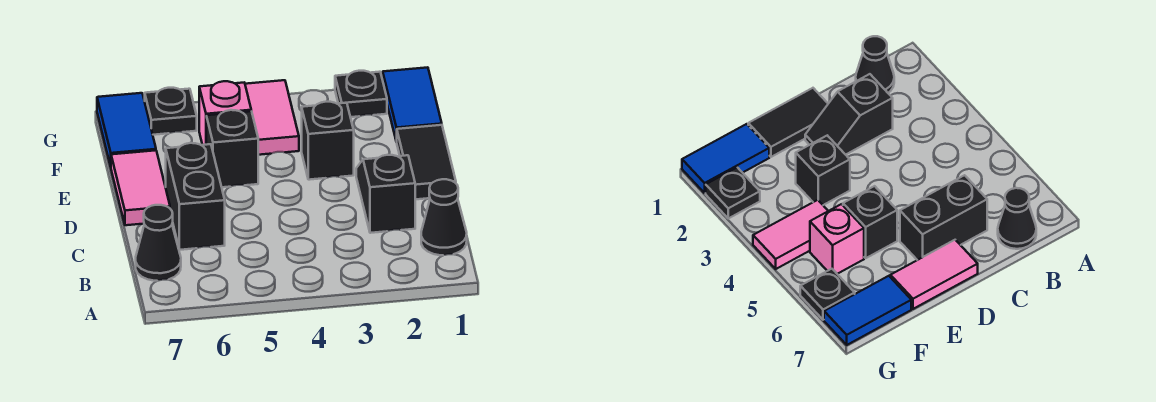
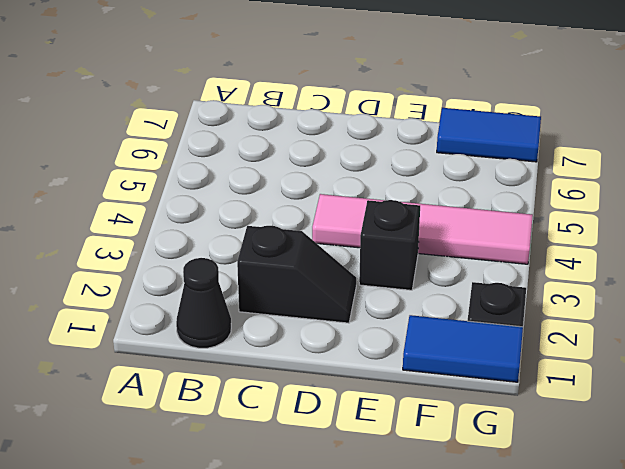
pink 1x4 tile [312,194,533,264] -> pink 1x2 tile [245,80,299,155]
none -> black 1x1 cone [136,205,181,281]
none -> black 1x2 brick [166,143,225,250]
none -> black 1x2 tile [397,125,456,200]

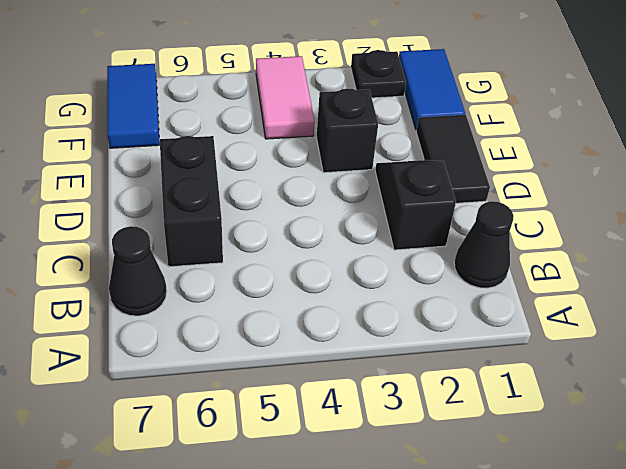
none -> pink 1x2 tile [111,150,170,225]
none -> black 1x1 brick [206,110,258,187]
none -> pink 1x1 brick [199,81,251,145]

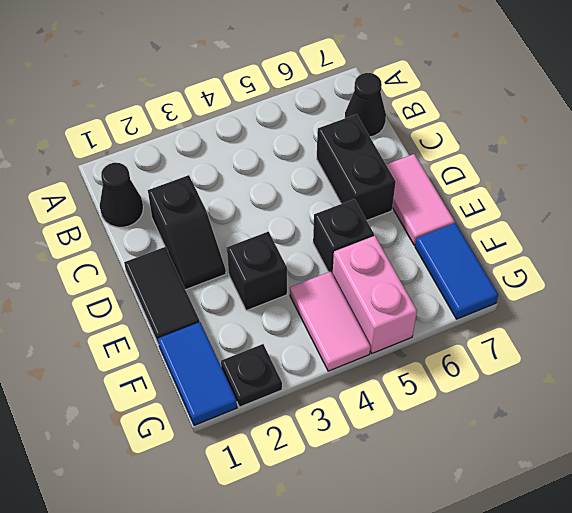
pink 1x2 brick [333,236,417,353] -> pink 1x1 brick [199,81,251,145]
none -> black 1x1 plate [145,88,197,135]

